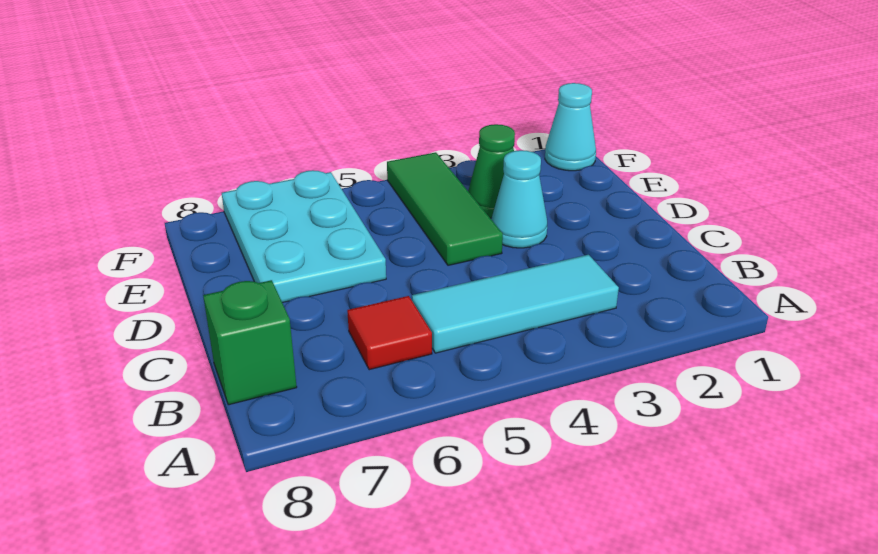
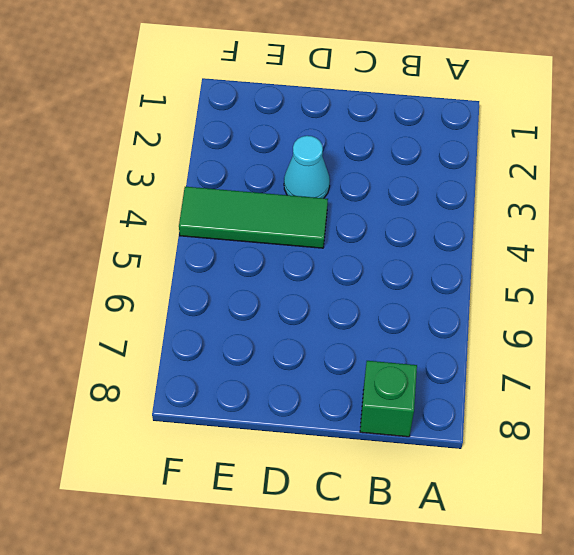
none -> cyan 1x3 tile [412,255,619,353]
none -> red 1x1 tile [347,296,432,370]

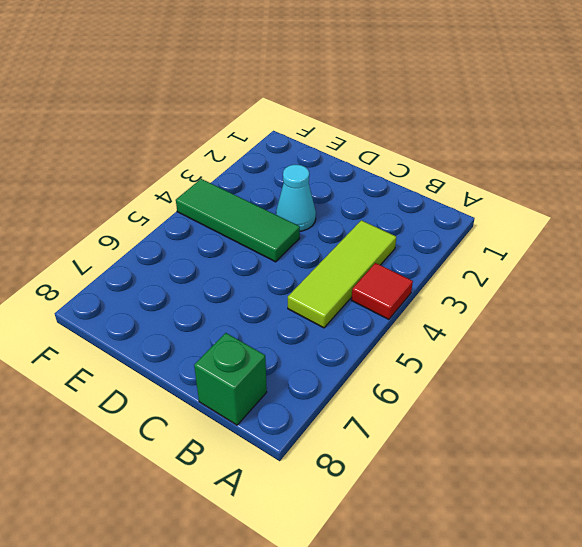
red 1x1 tile [351,263,413,319] -> red 1x1 tile moved to [347,296,432,370]
lime 1x3 tile [288,220,396,328] -> cyan 1x3 tile [412,255,619,353]
none -> cyan 2x3 plate [222,170,386,303]
none -> green 1x1 cone [468,124,515,218]

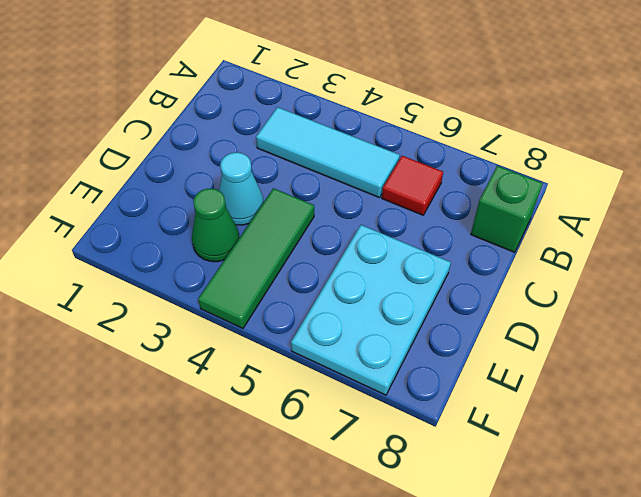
none -> cyan 1x1 cone [545,83,596,171]

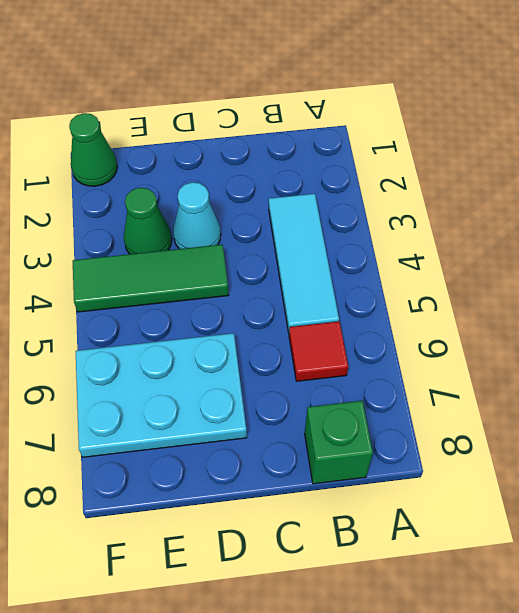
green 1x1 cone [69,113,117,186] -> cyan 1x1 cone [545,83,596,171]

